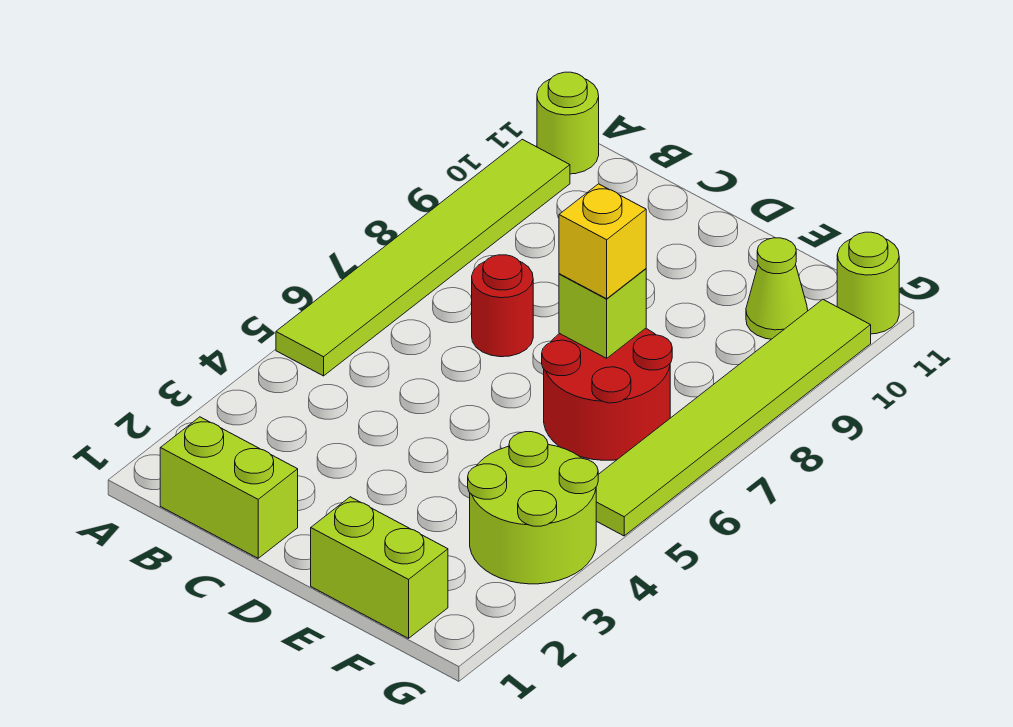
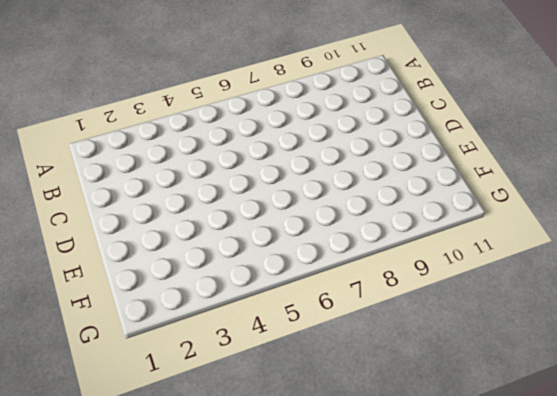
none -> lime 1x6 tile [276,139,570,376]
none -> lime 1x1 round brick [537,72,599,174]
none -> lime 1x2 brick [160,417,298,558]

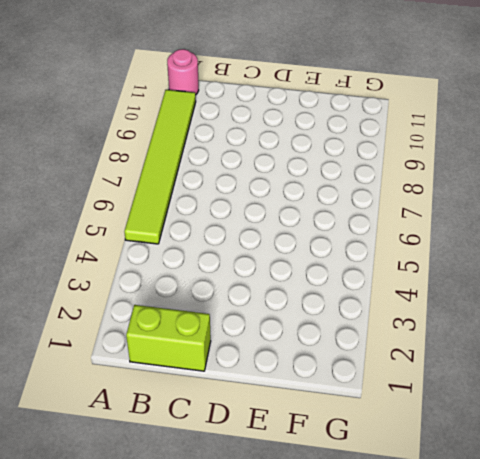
pink 1x1 round brick [167,49,199,95] -> lime 1x1 round brick [537,72,599,174]
none -> red 1x1 round brick [472,255,533,357]
none -> lime 1x2 brick [311,497,448,638]
none -> red 2x2 round brick [542,328,672,460]

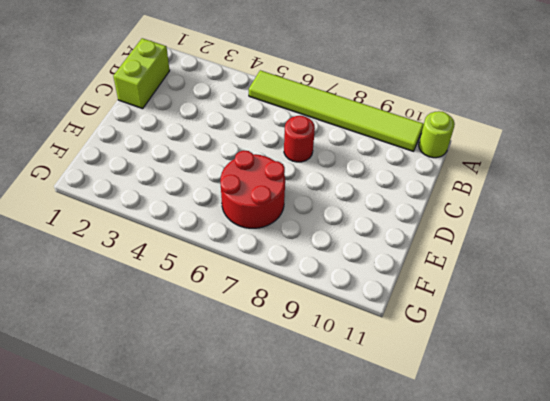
none -> lime 1x2 brick [311,497,448,638]
none -> lime 2x2 round brick [468,432,598,584]
none -> lime 1x1 cone [746,238,808,339]

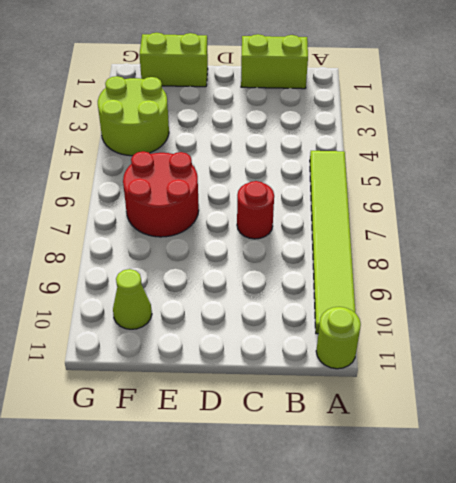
none -> lime 1x6 tile [596,300,871,536]
none -> lime 1x1 round brick [837,232,899,334]
none -> lime 1x1 brick [559,269,646,358]

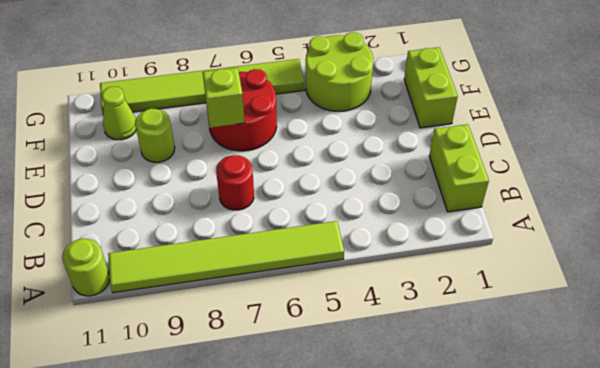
lime 1x1 round brick [135,109,175,162] -> lime 1x1 round brick moved to [837,232,899,334]
none -> yellow 1x1 brick [559,184,646,299]

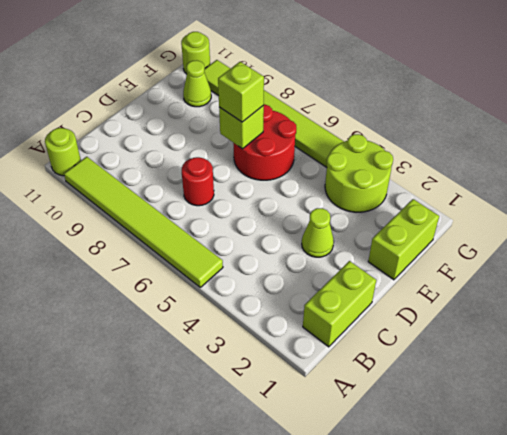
lime 1x1 cone [302,208,334,257] -> none
lime 1x1 brick [218,62,264,122] -> yellow 1x1 brick [559,184,646,299]

